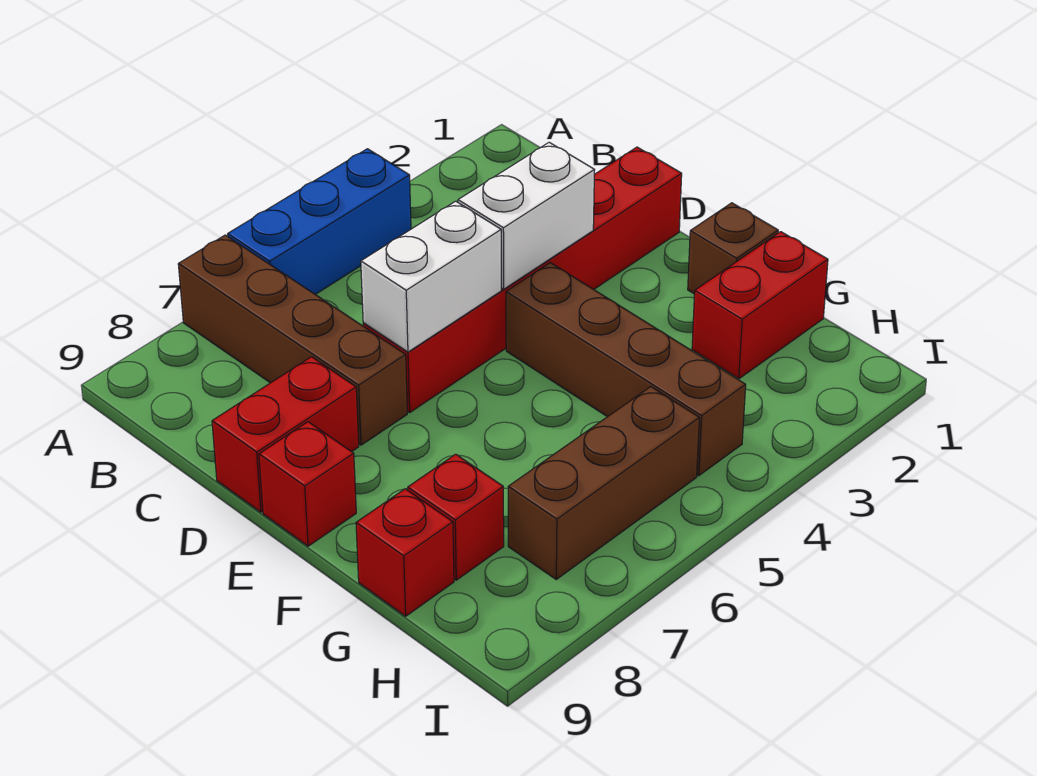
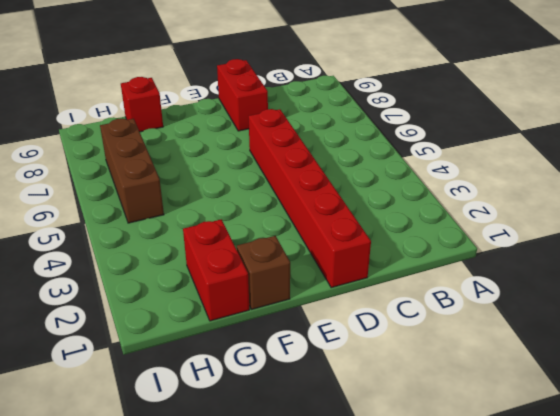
none -> blue 1x3 brick [228,149,411,294]
none -> brown 1x4 brick [178,235,407,445]
none -> brown 1x4 brick [506,263,746,476]

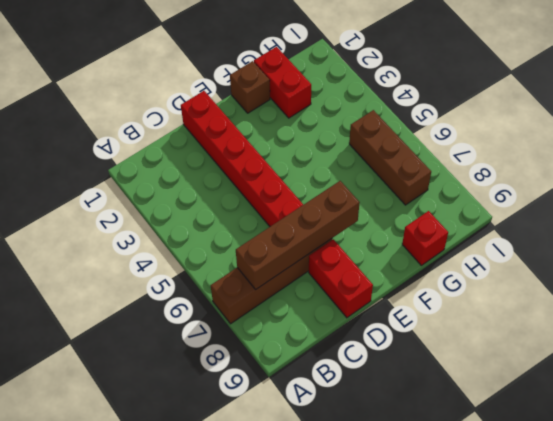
brown 1x4 brick [236,181,360,290] -> brown 1x4 brick moved to [506,263,746,476]
none -> blue 1x3 brick [228,149,411,294]
none -> red 1x1 brick [259,422,356,546]
none -> red 1x1 brick [408,454,504,580]

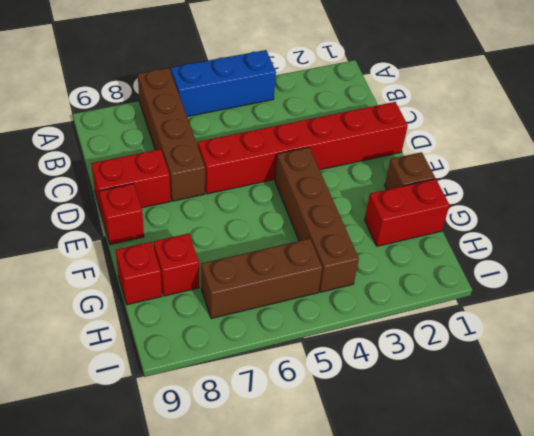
none -> white 1x2 brick [458,142,595,289]
none -> white 1x2 brick [361,201,501,352]

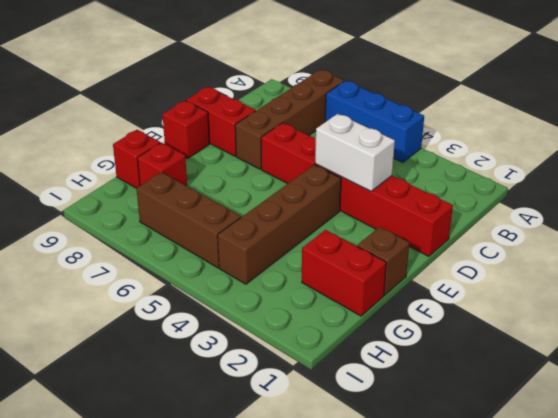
none -> white 1x2 brick [361,201,501,352]

